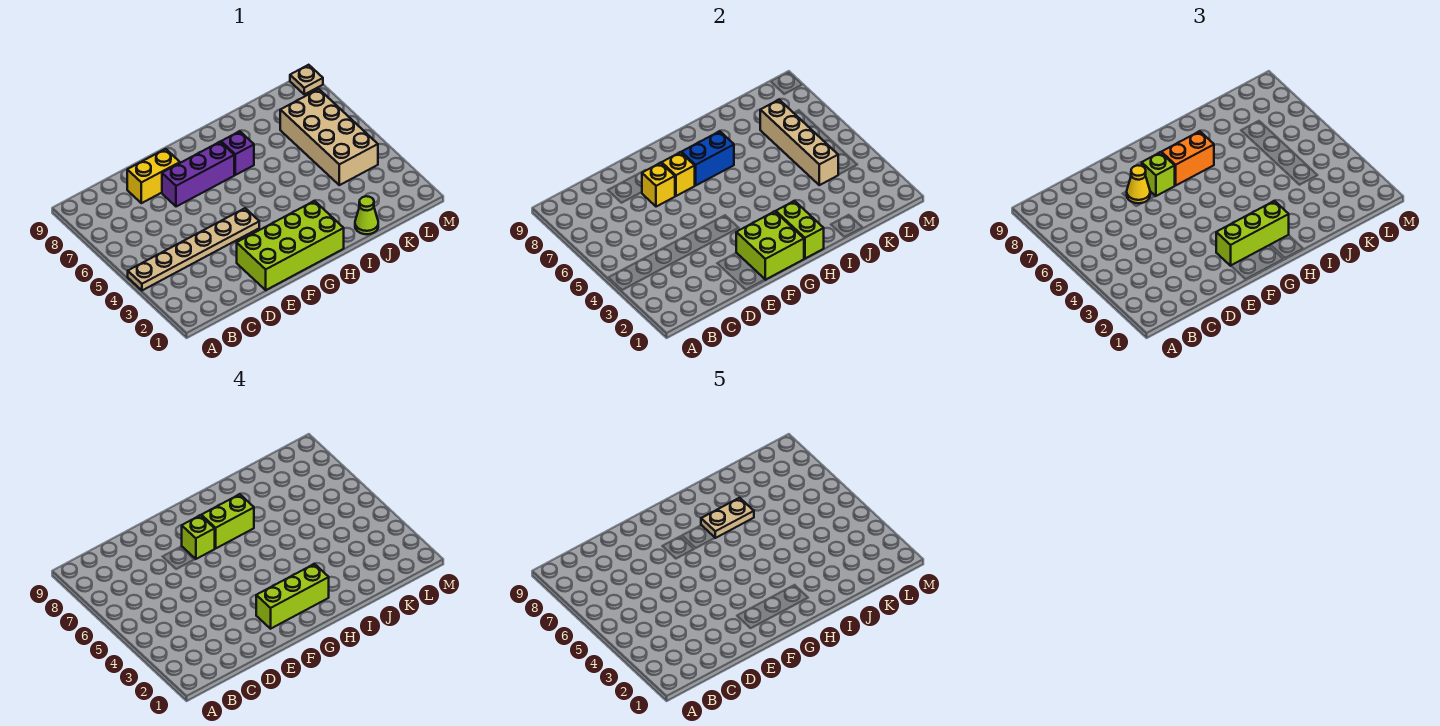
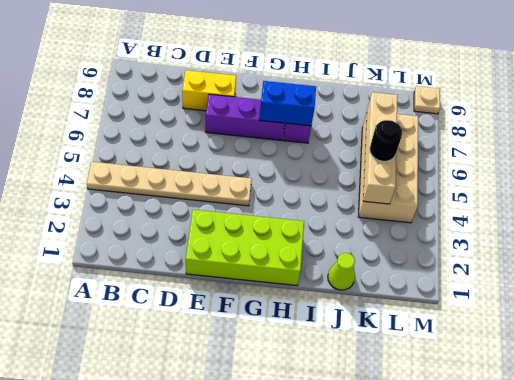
black 1x1 round brick [370,120,402,161] -> none
none -> yellow 1x1 brick [642,163,675,207]
none -> lime 2x2 brick [736,211,804,280]
none -> yellow 1x1 brick [662,152,695,196]

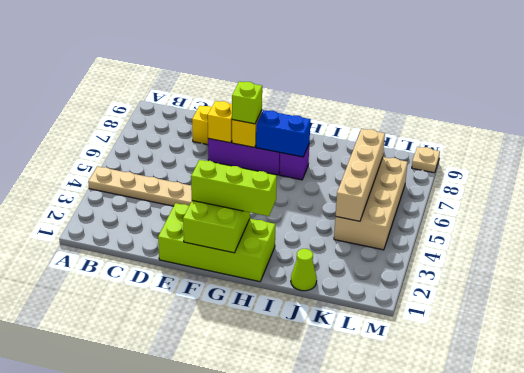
none -> lime 1x2 brick [776,201,824,259]
none -> yellow 1x1 cone [1127,165,1150,203]
none -> orange 1x2 brick [1161,131,1214,185]

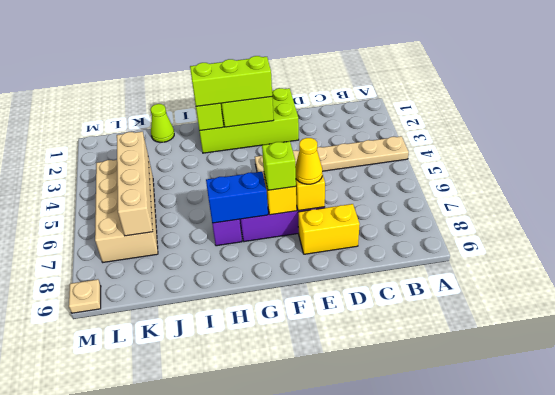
none -> orange 1x2 brick [1161,131,1214,185]
none -> lime 1x3 brick [256,564,329,629]
none -> lime 1x1 brick [182,515,215,559]

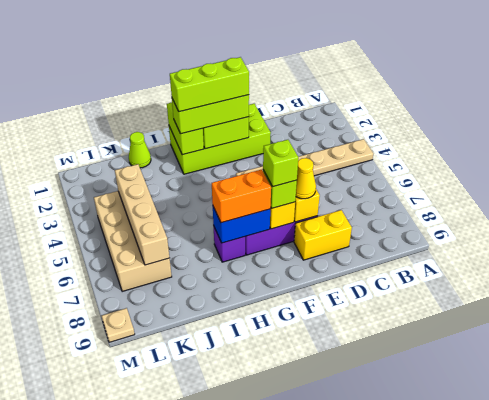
none -> lime 1x2 brick [201,494,254,548]
none -> tan 1x2 plate [701,498,754,538]

